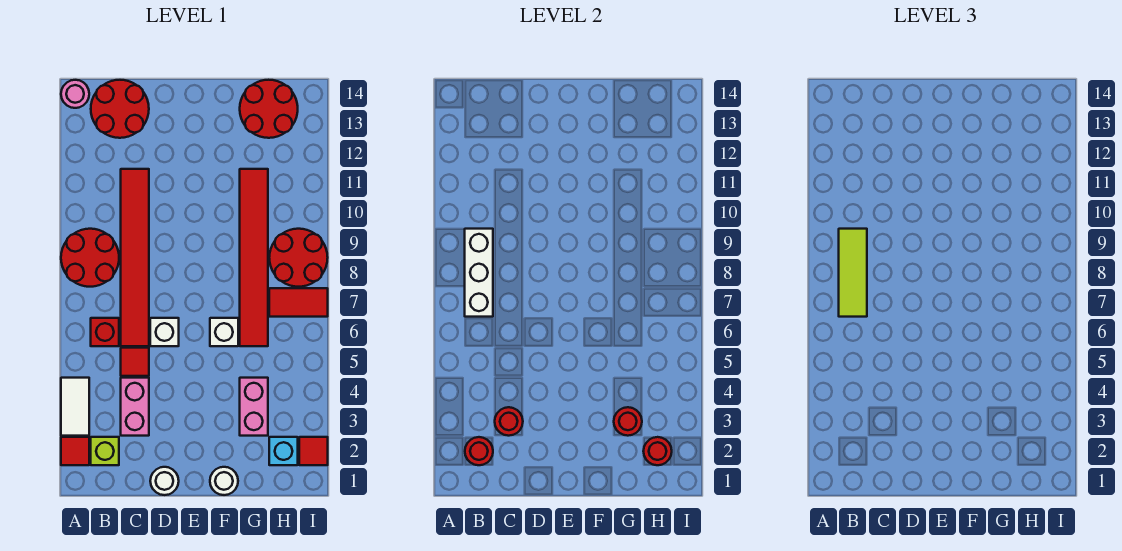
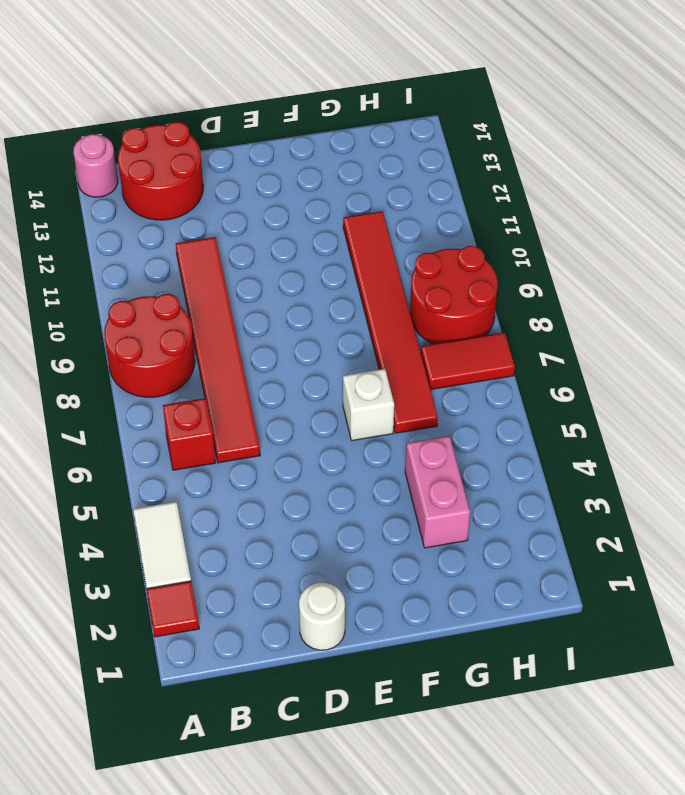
none -> lime 1x1 brick [91,437,119,465]
none -> pink 1x2 brick [121,378,149,436]
none -> red 1x1 tile [121,348,149,376]

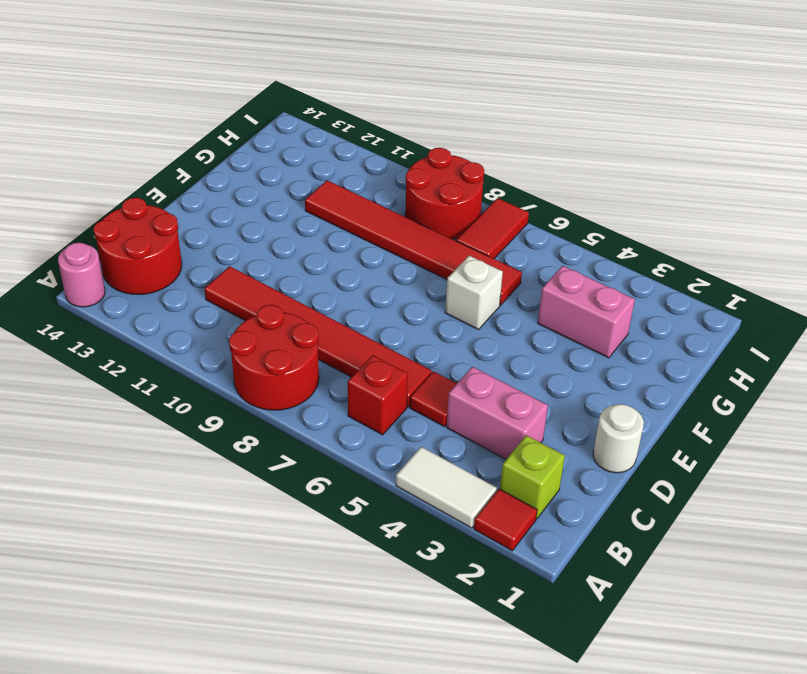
none -> white 1x1 brick [150,318,179,346]
none -> white 1x1 round brick [210,467,238,495]
none -> red 2x2 round brick [240,80,298,138]

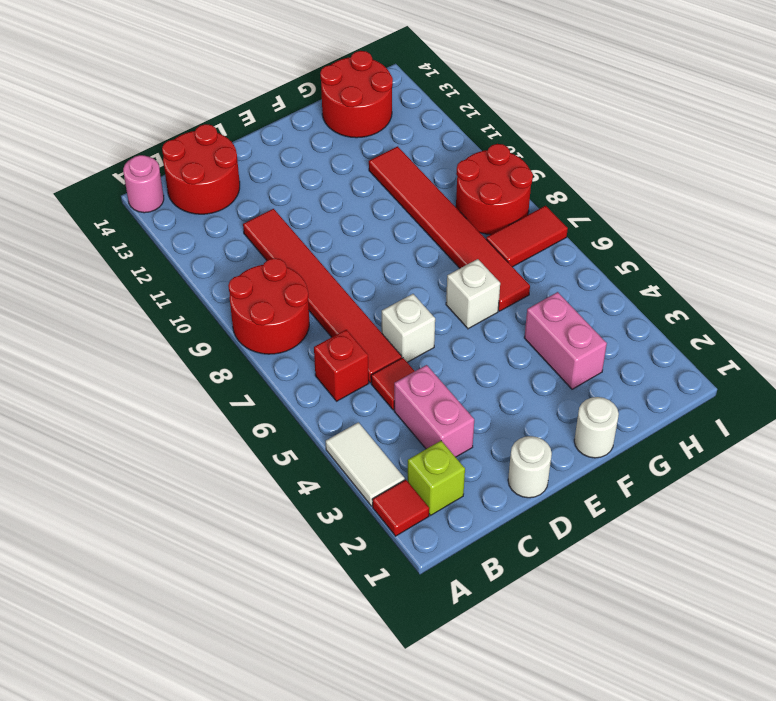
none -> cyan 1x1 brick [269,437,298,465]
none -> red 1x1 tile [299,437,328,465]
none -> red 1x1 round brick [465,437,493,465]

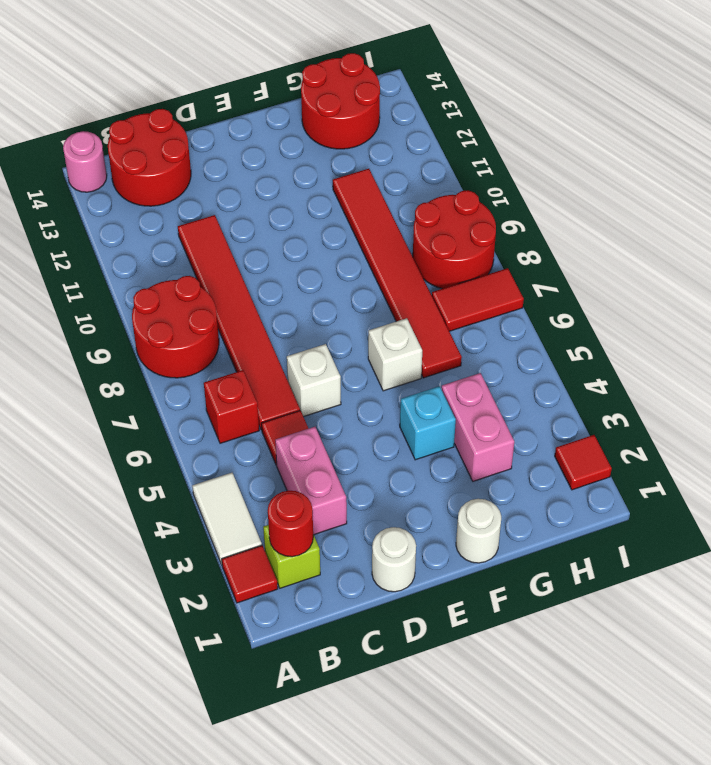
cyan 1x1 brick [400,386,456,460] -> cyan 1x1 brick moved to [269,437,298,465]
none -> white 1x3 brick [465,229,493,317]
none -> red 1x1 round brick [495,407,523,436]
none -> red 1x1 round brick [614,407,642,436]

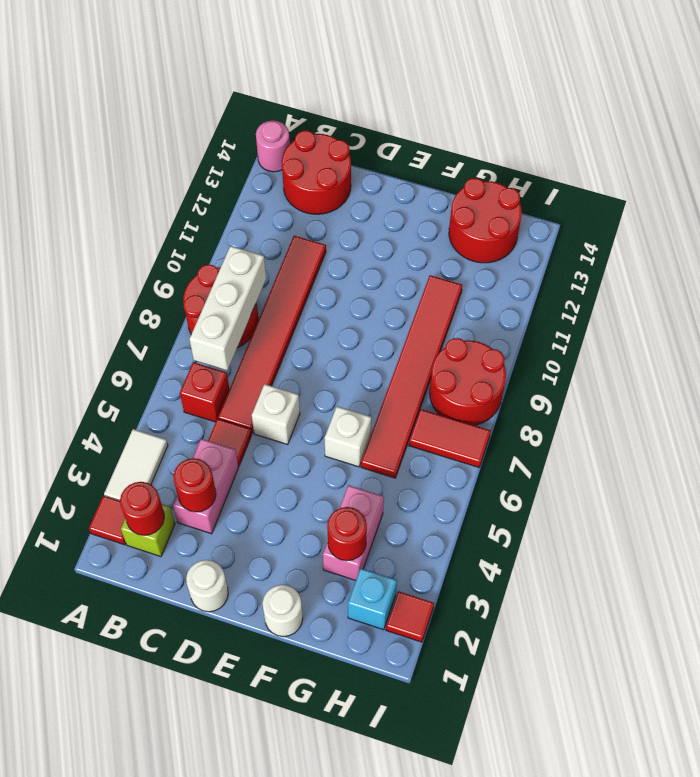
none -> red 1x1 round brick [643,437,672,465]
none -> lime 1x3 tile [839,229,867,317]

